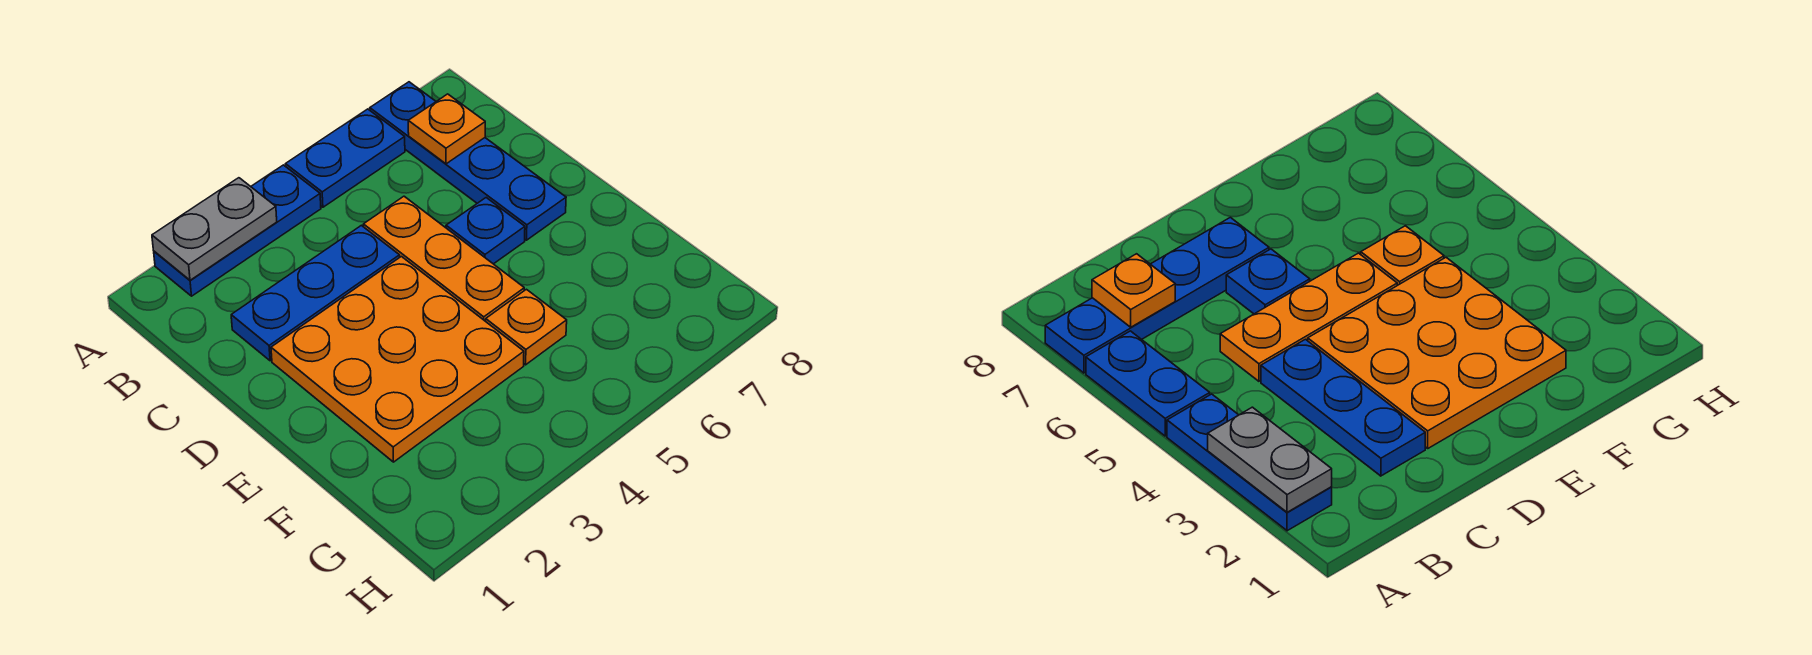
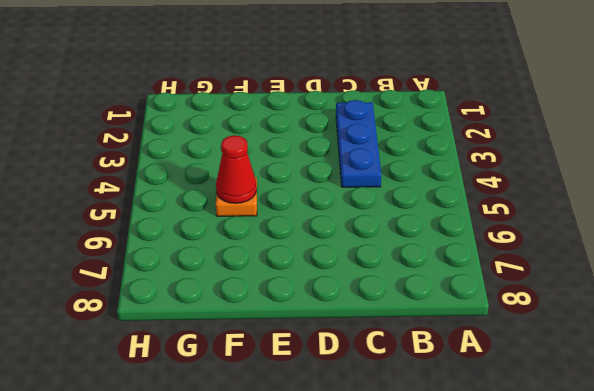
red 1x1 cone [216,135,257,203] -> none
none -> blue 1x3 plate [154,165,321,296]
none -> blue 1x2 plate [286,109,405,207]

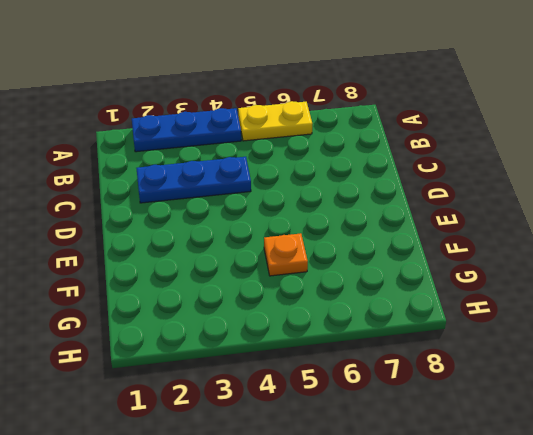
yellow 1x2 plate [238,101,312,141] -> blue 1x2 plate [286,109,405,207]
none -> blue 1x4 plate [370,82,566,240]
none -> orange 1x3 plate [363,196,524,321]

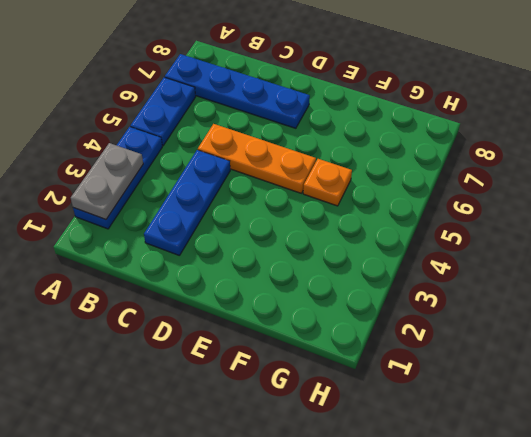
none -> orange 3x3 plate [271,257,524,462]
none -> blue 1x1 plate [446,198,525,264]

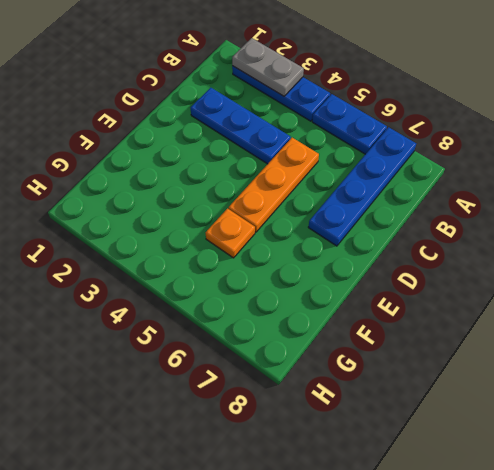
none -> orange 3x3 plate [271,257,524,462]
none -> blue 1x1 plate [446,198,525,264]

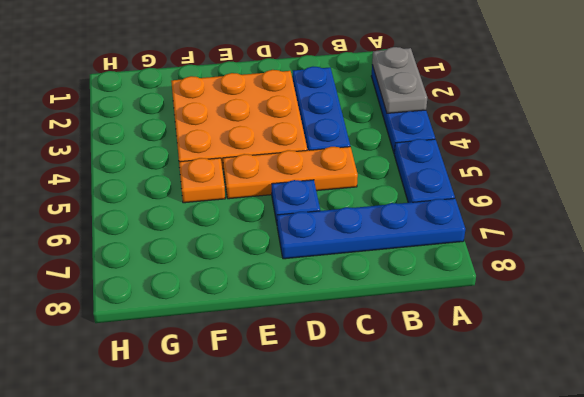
none -> orange 1x1 plate [408,94,485,164]

